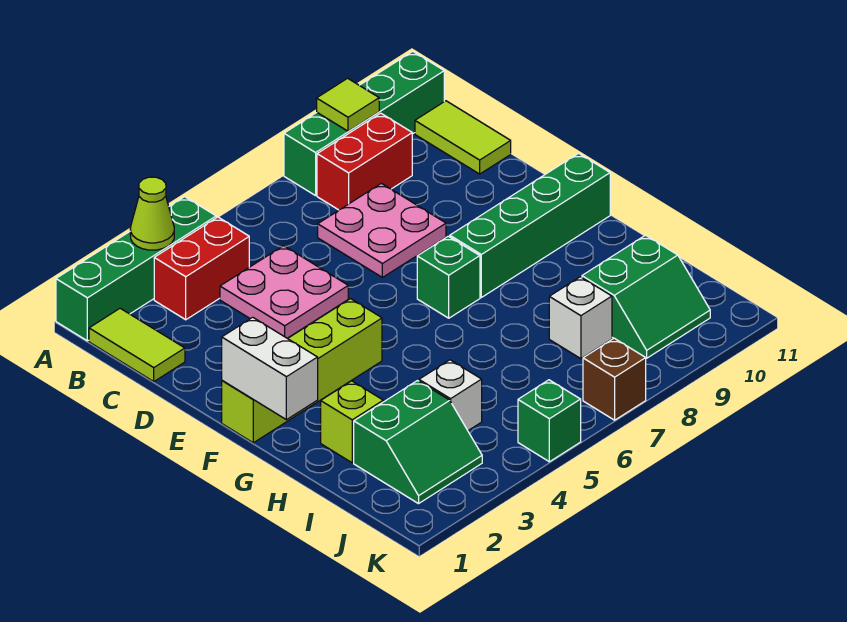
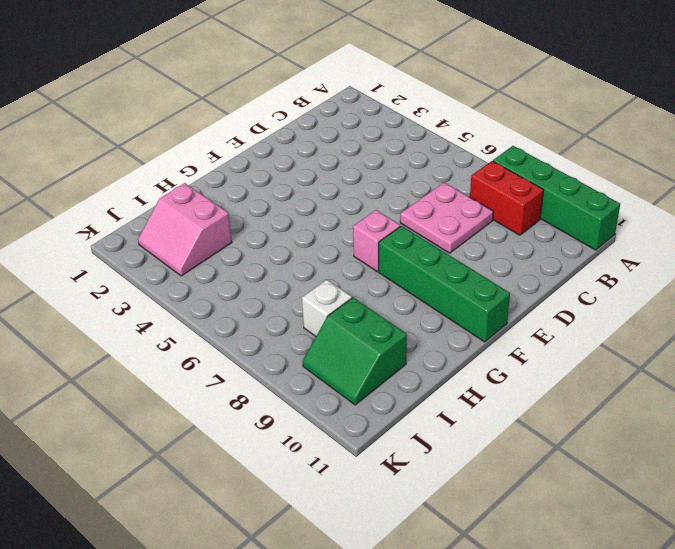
pink 1x1 brick [353,210,400,272] -> green 1x1 brick [417,236,480,318]
pink 2x2 slope [138,183,232,276] -> green 2x2 slope [354,381,482,504]
none -> green 1x4 brick [56,197,216,341]
none -> lime 1x2 tile [89,308,185,381]
none -> red 1x2 brick [154,217,249,320]

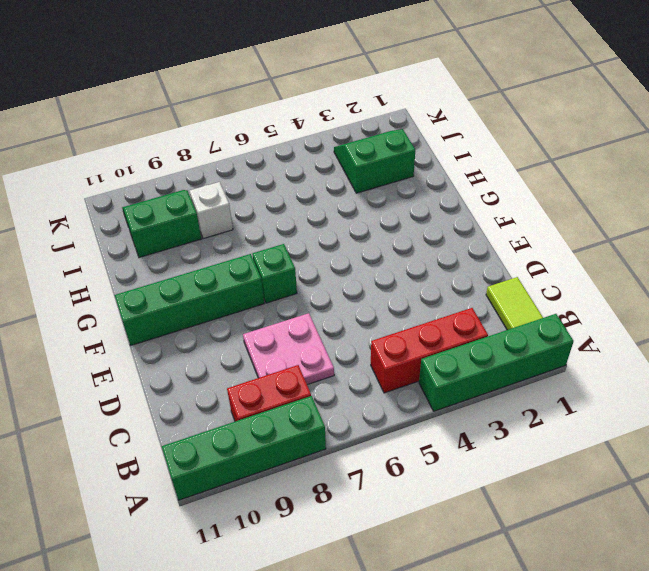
red 1x3 brick [371,308,488,393] -> red 1x2 brick [154,217,249,320]
none -> lime 1x2 tile [415,101,511,174]
none -> pink 2x2 plate [220,246,348,338]
none -> lime 1x4 brick [222,299,382,443]

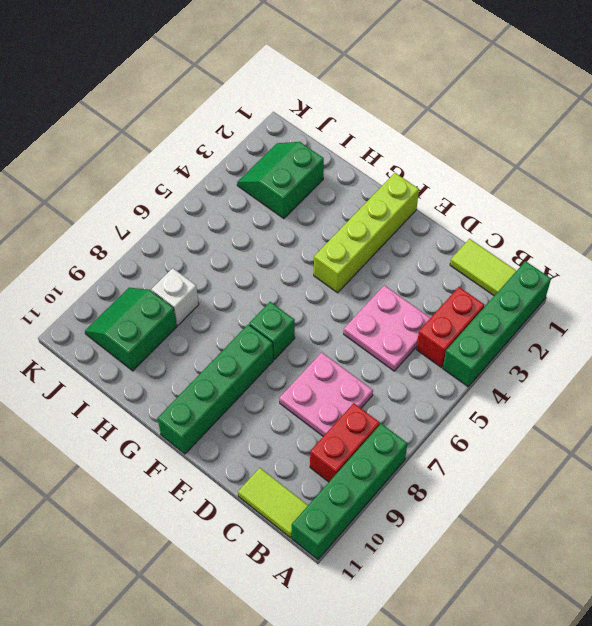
none -> lime 1x1 brick [321,381,383,463]
none -> white 1x1 brick [419,360,482,430]
none -> green 1x1 brick [518,380,581,462]

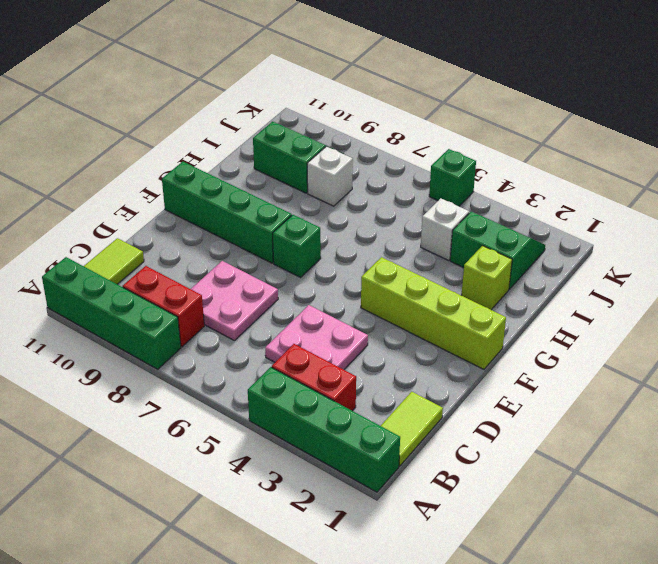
none -> brown 1x1 brick [583,338,646,420]
none -> lime 1x1 cone [130,177,174,250]
none -> lime 1x1 tile [317,78,379,131]

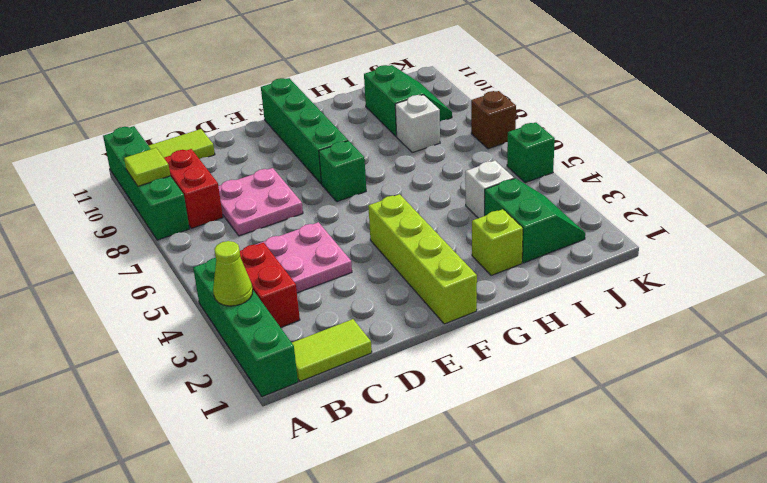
none -> white 1x2 brick [222,317,318,420]

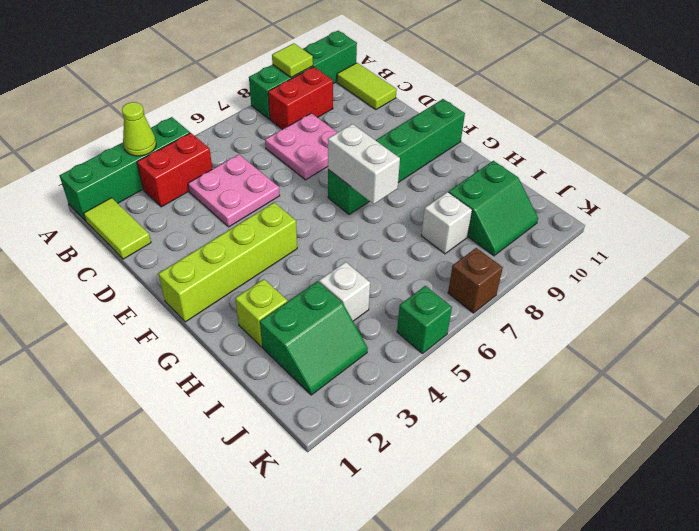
white 1x2 brick [328,124,400,204] -> white 1x2 brick moved to [222,317,318,420]

